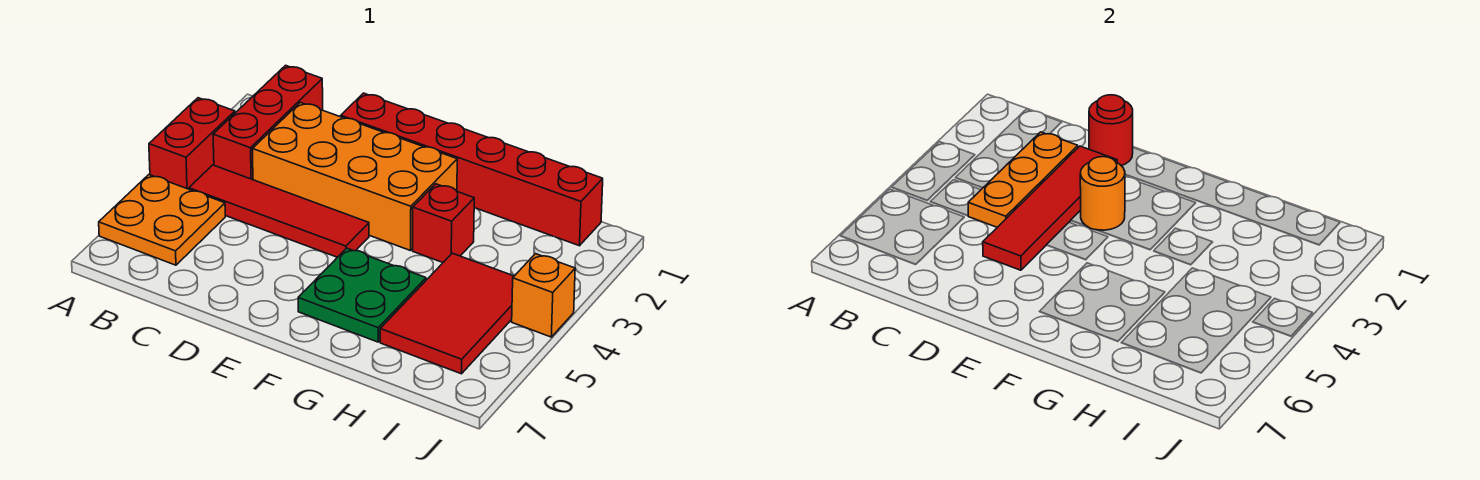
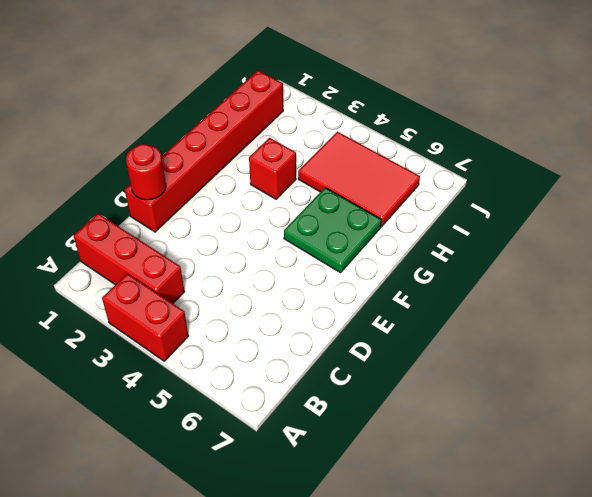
none -> orange 2x2 plate [99,175,225,265]
none -> red 1x4 tile [189,165,369,257]
none -> orange 2x4 brick [252,102,457,251]

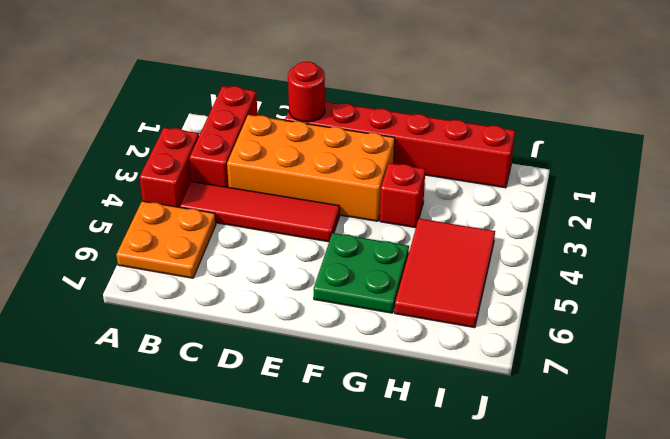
none -> orange 1x1 brick [512,254,575,337]
none -> orange 1x3 plate [968,132,1078,227]
none -> red 1x4 tile [983,146,1117,270]

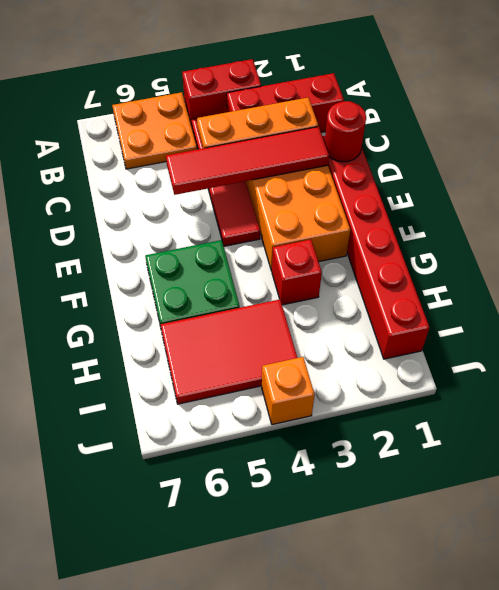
none -> orange 1x1 round brick [1080,157,1125,230]

